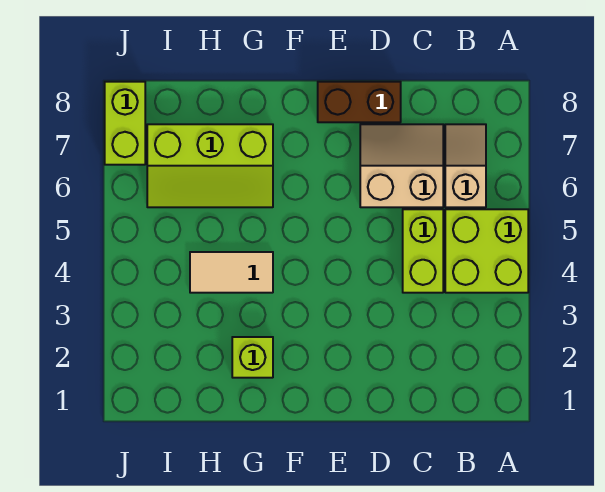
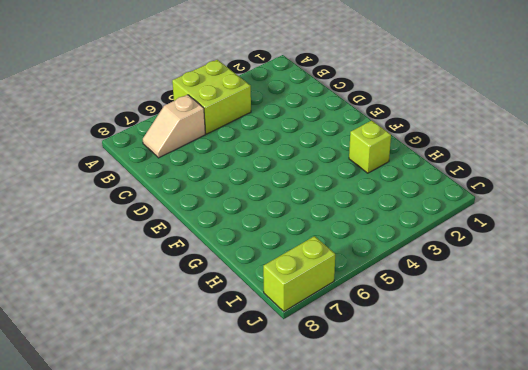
none -> lime 1x2 brick [403,209,443,293]
none -> tan 2x2 slope [360,124,443,207]

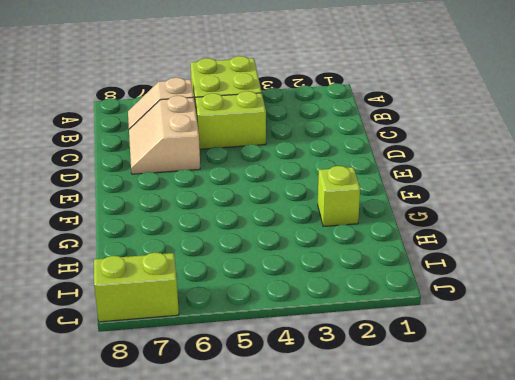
none -> brown 1x2 brick [318,82,401,122]
none -> tan 1x2 tile [190,252,273,293]

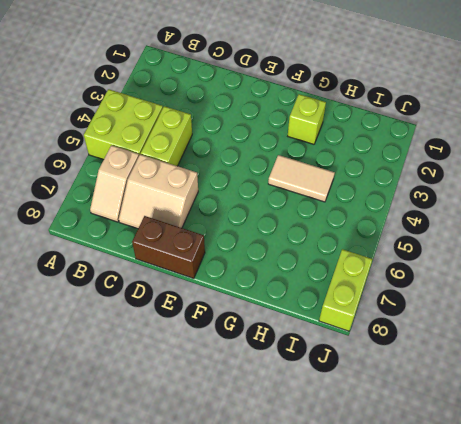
none -> lime 2x3 slope [147,124,273,207]

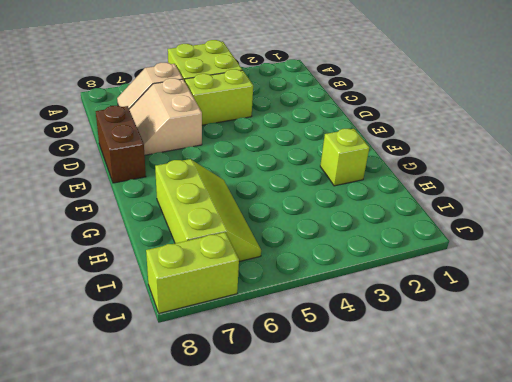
none -> tan 1x2 tile [190,252,273,293]

